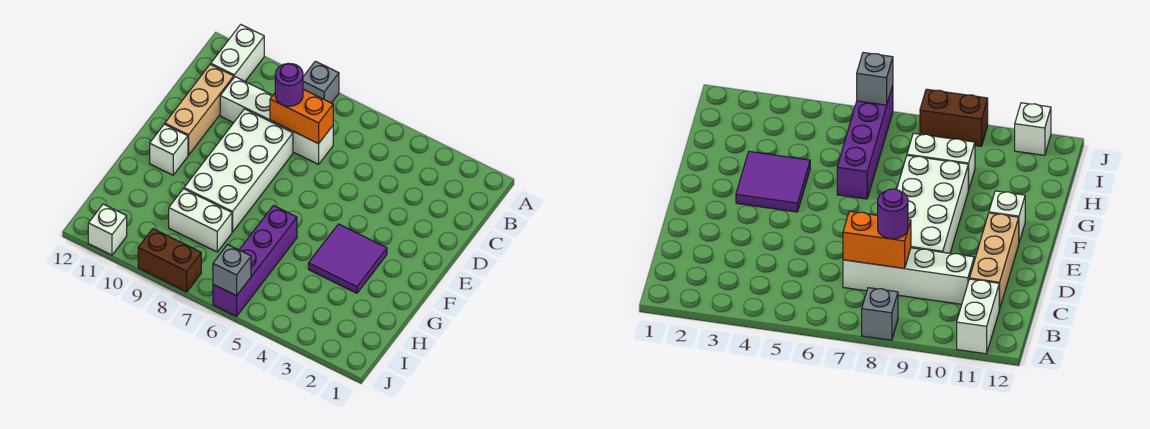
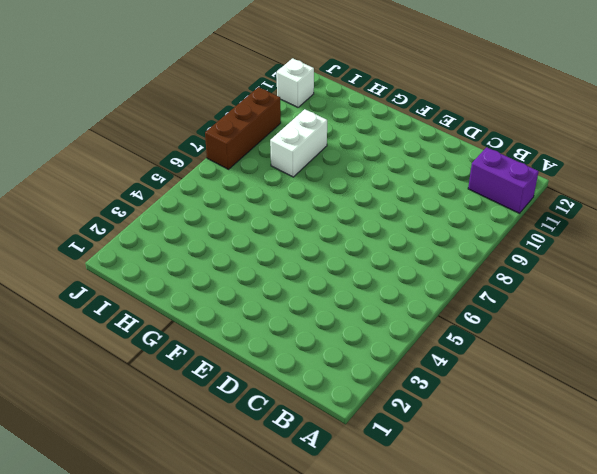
purple 1x2 brick [468,147,539,213] -> white 1x2 brick [211,25,264,81]
brown 1x3 brick [205,87,281,169] -> brown 1x2 brick [138,229,201,292]
none -> grey 1x1 brick [303,61,339,103]
none -> white 1x4 brick [220,77,333,164]
none -> tan 1x3 brick [165,64,234,155]

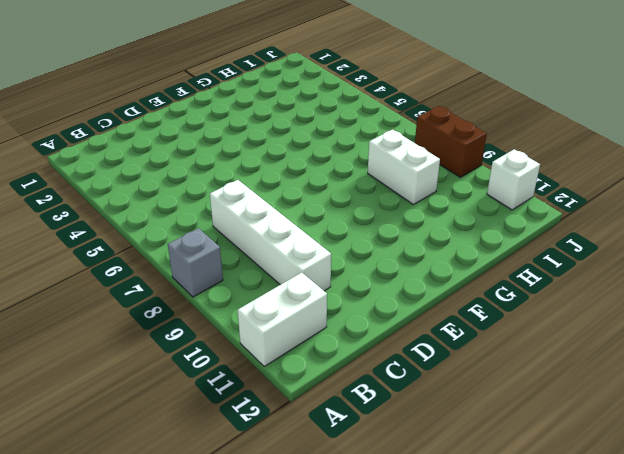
none -> tan 1x3 brick [165,64,234,155]
none -> white 2x4 brick [184,109,293,232]
none -> purple 2x2 tile [309,224,387,293]

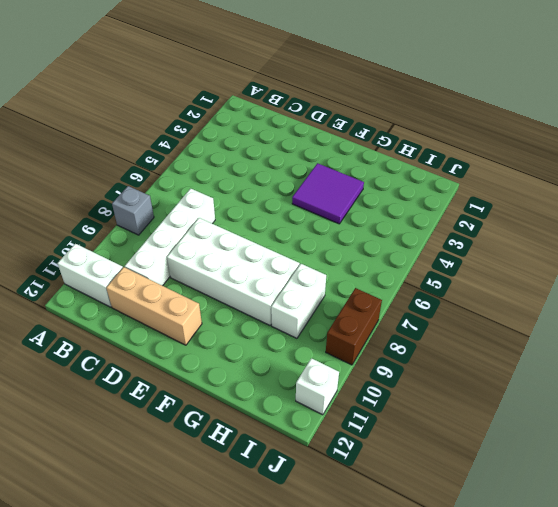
none -> white 1x1 brick [150,124,188,175]
none -> purple 1x4 brick [213,206,297,316]
none -> orange 1x2 brick [270,89,333,144]

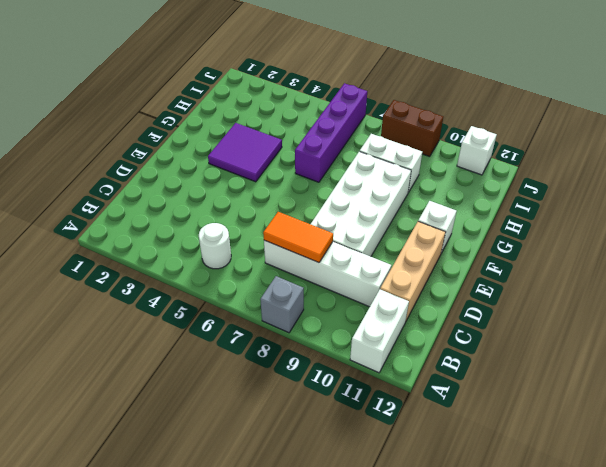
white 1x1 round brick [199,223,231,269] -> none
orange 1x2 tile [263,212,333,263] -> orange 1x2 brick [270,89,333,144]
none -> grey 1x1 brick [213,245,251,296]
none -> purple 1x1 round brick [275,63,303,106]

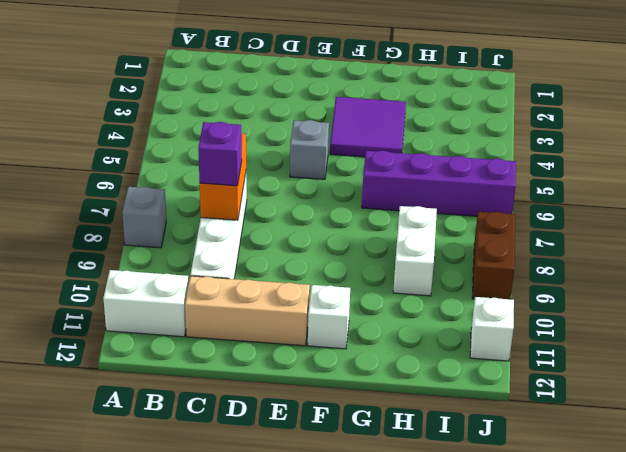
purple 1x1 brick [198,122,242,186] -> purple 1x1 round brick [275,63,303,106]
grey 1x1 brick [290,120,329,179] -> grey 1x1 brick moved to [213,245,251,296]
none -> white 2x4 brick [184,109,293,232]

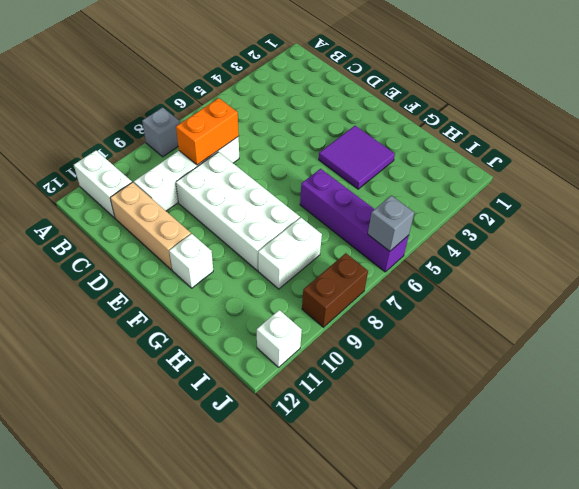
none -> purple 1x1 round brick [275,63,303,106]

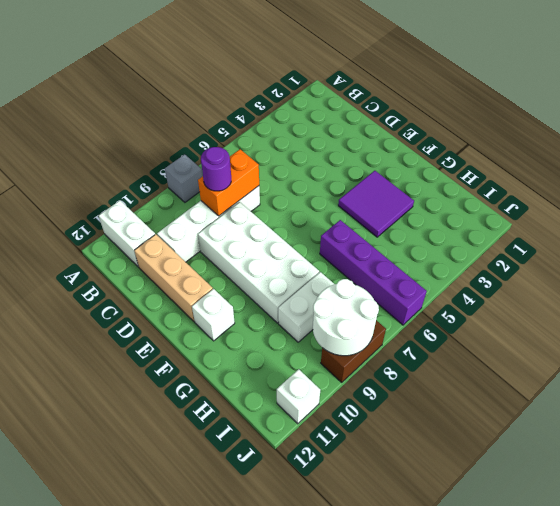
white 2x2 round brick [313,279,379,356] -> none
none -> grey 1x1 brick [213,245,251,296]

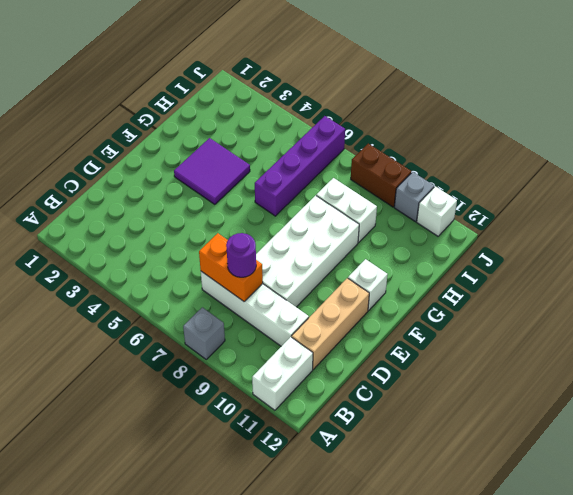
grey 1x1 brick [394,172,434,222] -> grey 1x1 brick moved to [213,245,251,296]

